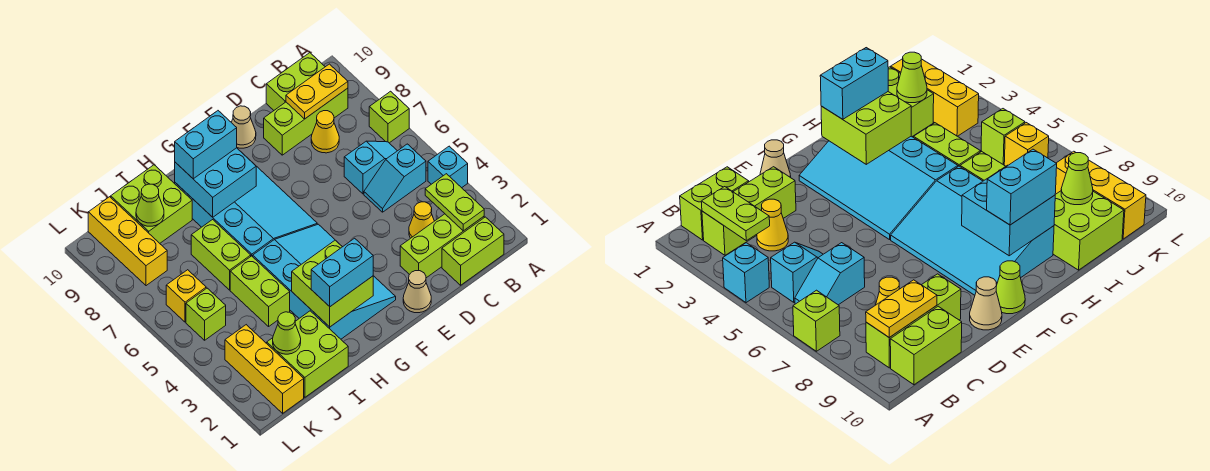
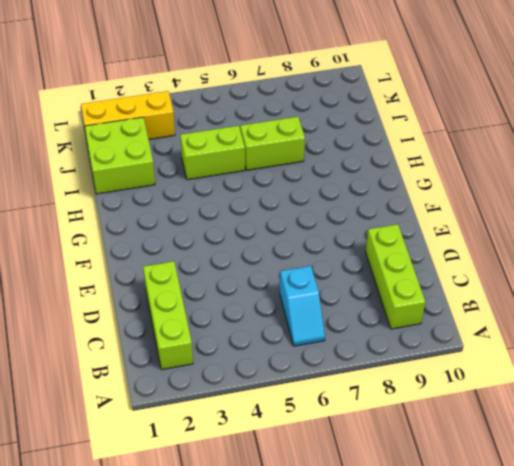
none -> cyan 1x1 brick [428,146,468,188]
none -> lime 1x1 brick [369,91,409,143]
none -> lime 1x2 brick [442,217,504,285]
none -> cyan 1x2 slope [364,144,426,212]

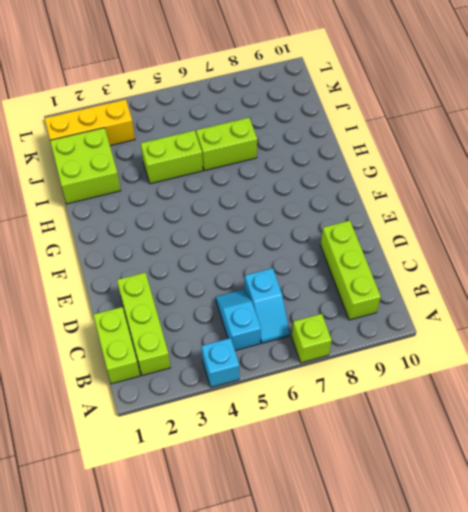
none -> lime 1x2 brick [266,53,325,110]
none -> yellow 1x1 cone [409,202,434,238]
none -> yellow 1x1 cone [311,111,339,153]
none -> tan 1x1 cone [403,271,431,313]

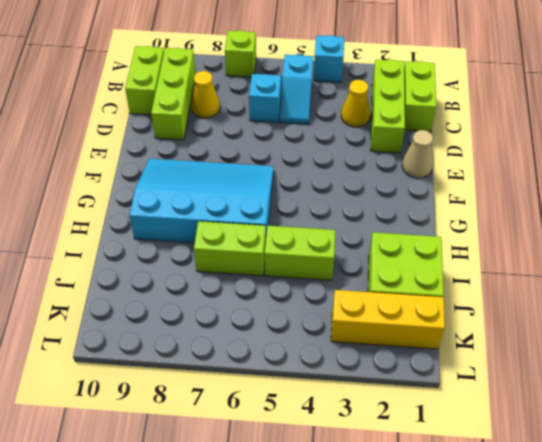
none -> tan 1x1 cone [231,106,256,148]
none -> cyan 3x4 slope [253,224,396,339]
none -> lime 1x1 cone [996,261,1025,314]
none -> lime 2x2 brick [111,165,192,243]

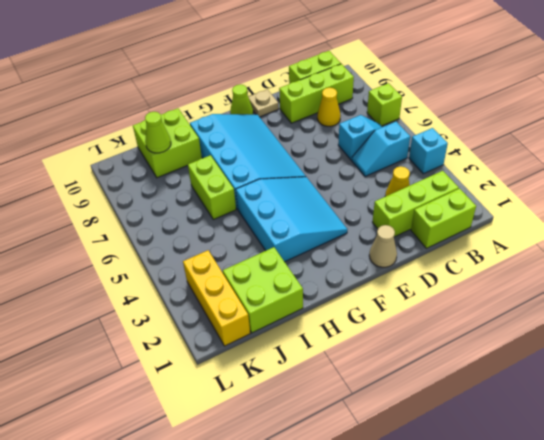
tan 1x1 plate [249,89,279,117] -> tan 1x1 cone [231,106,256,148]
cyan 3x3 slope [236,177,348,262] -> cyan 3x4 slope [253,224,396,339]
none -> lime 1x2 brick [230,256,290,326]
none -> lime 1x1 brick [186,288,226,340]
none -> yellow 1x1 brick [166,270,206,322]
none -> yellow 1x3 brick [88,197,167,286]

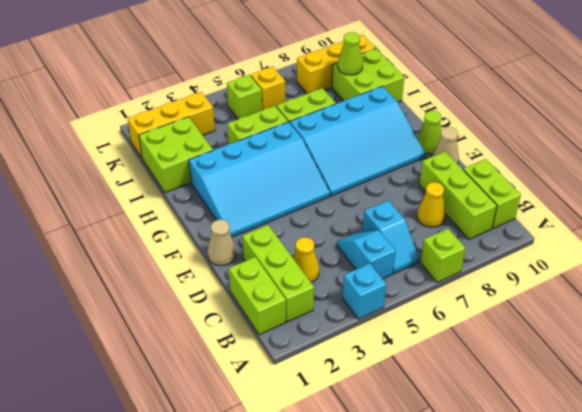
none -> lime 1x2 plate [425,174,484,231]
none -> yellow 1x2 plate [286,64,348,119]
none -> lime 2x2 brick [292,240,373,327]
none -> cyan 2x2 brick [175,148,256,217]

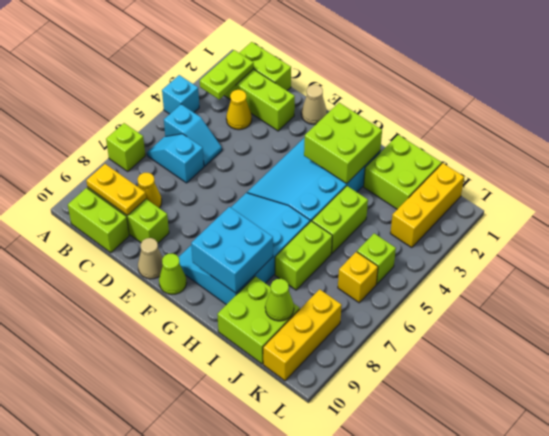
none -> lime 1x1 cone [273,312,301,354]
none -> cyan 1x2 brick [311,238,373,307]
none -> cyan 1x2 brick [175,111,237,179]

